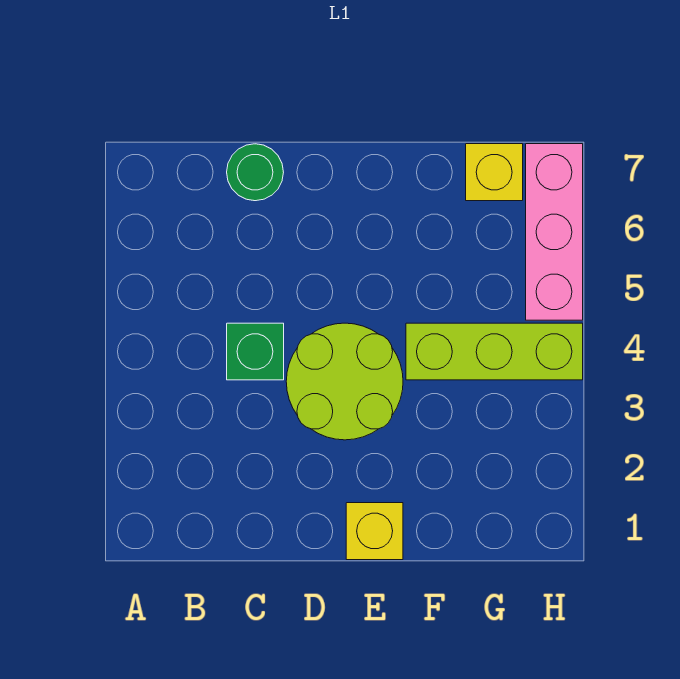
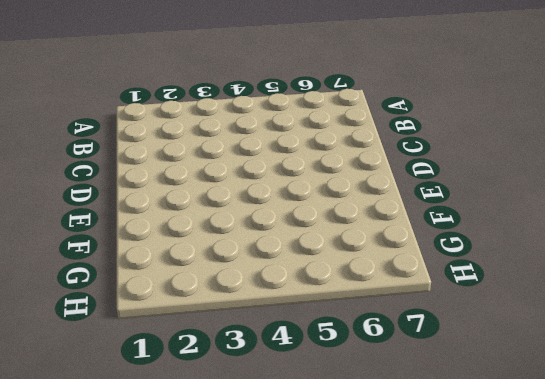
none -> green 1x1 brick [227,323,284,380]
none -> green 1x1 round brick [227,144,284,201]

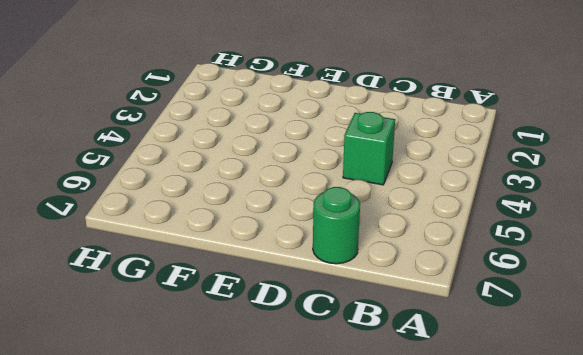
none -> lime 2x2 round brick [286,323,403,440]
none -> yellow 1x1 brick [346,503,403,560]

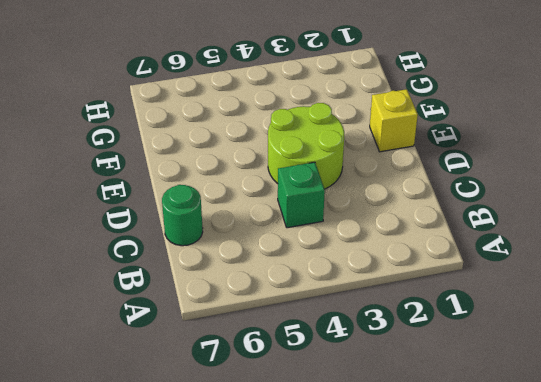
none -> lime 1x3 brick [406,323,583,380]
none -> yellow 1x1 brick [466,144,523,201]

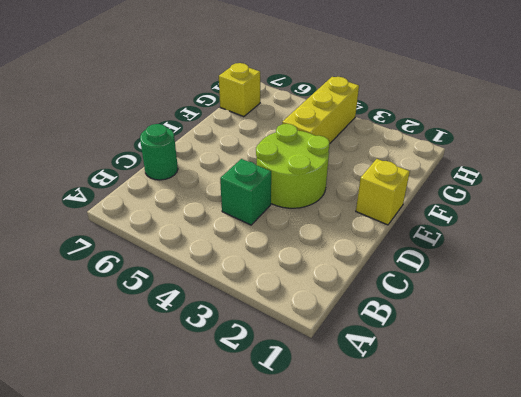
yellow 1x3 brick [282,77,359,143] -> lime 1x3 brick [406,323,583,380]
none -> pink 1x3 brick [526,144,583,320]

